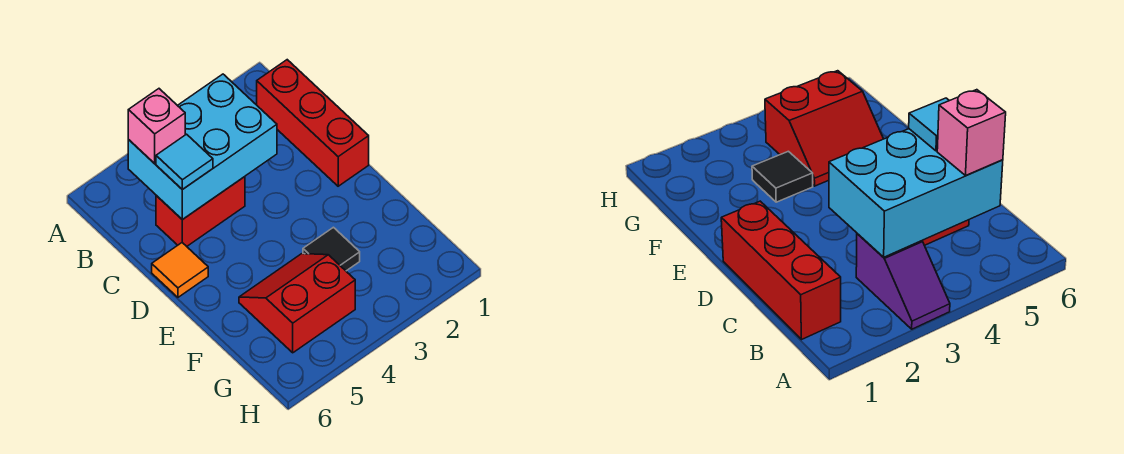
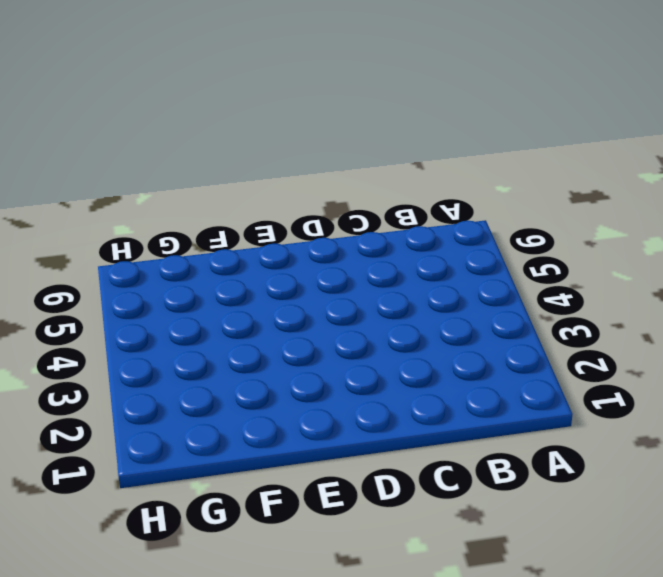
none -> purple 1x2 slope [856,234,950,329]
none -> red 1x3 brick [257,60,369,186]

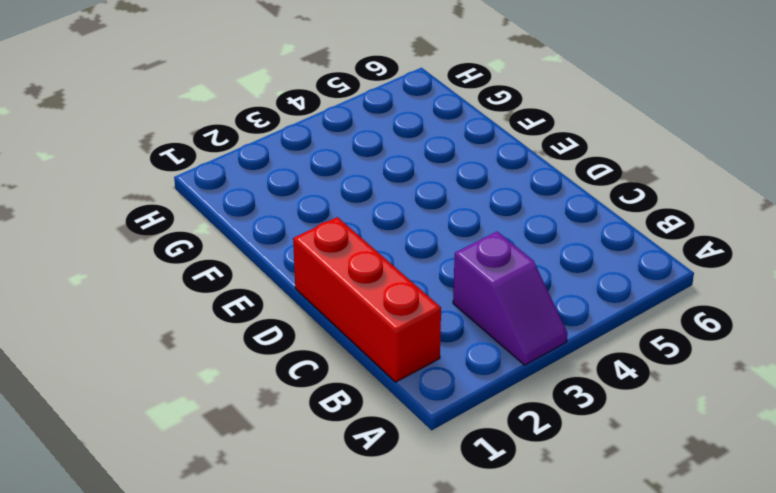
none -> red 1x2 brick [156,177,245,246]
none -> orange 1x1 tile [152,243,208,297]

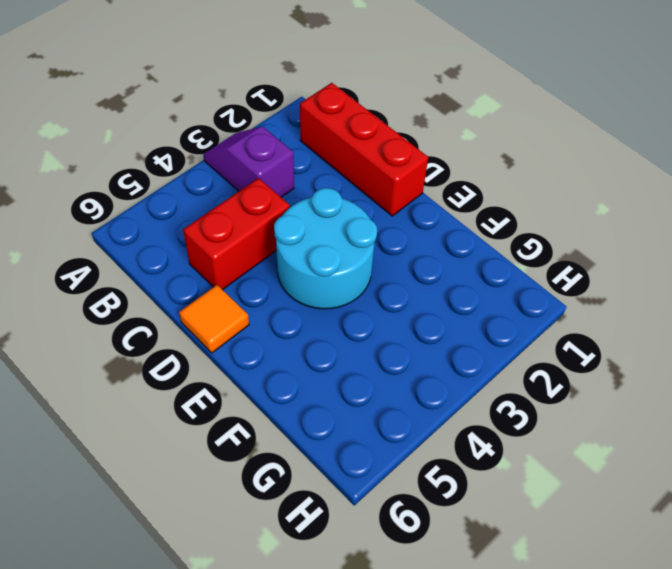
cyan 2x2 round brick [274,188,377,309] -> none
none -> black 1x1 tile [303,227,360,271]
none -> red 2x2 slope [239,254,355,353]

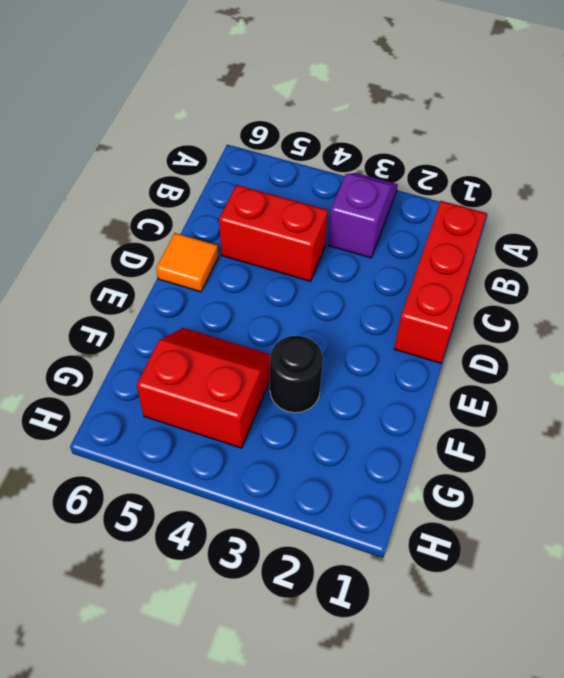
black 1x1 round brick [270,336,323,413] -> black 1x1 tile [303,227,360,271]
none -> cyan 2x3 brick [128,74,277,220]
none -> pink 1x1 brick [128,89,185,164]

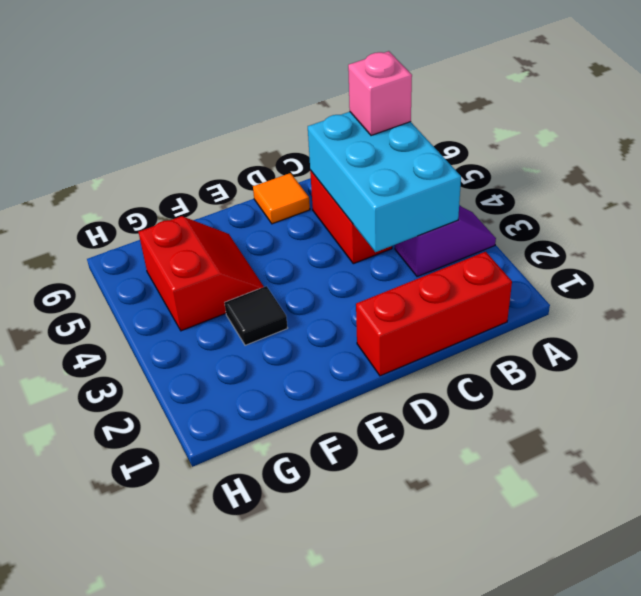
none -> cyan 1x1 tile [156,134,213,190]

